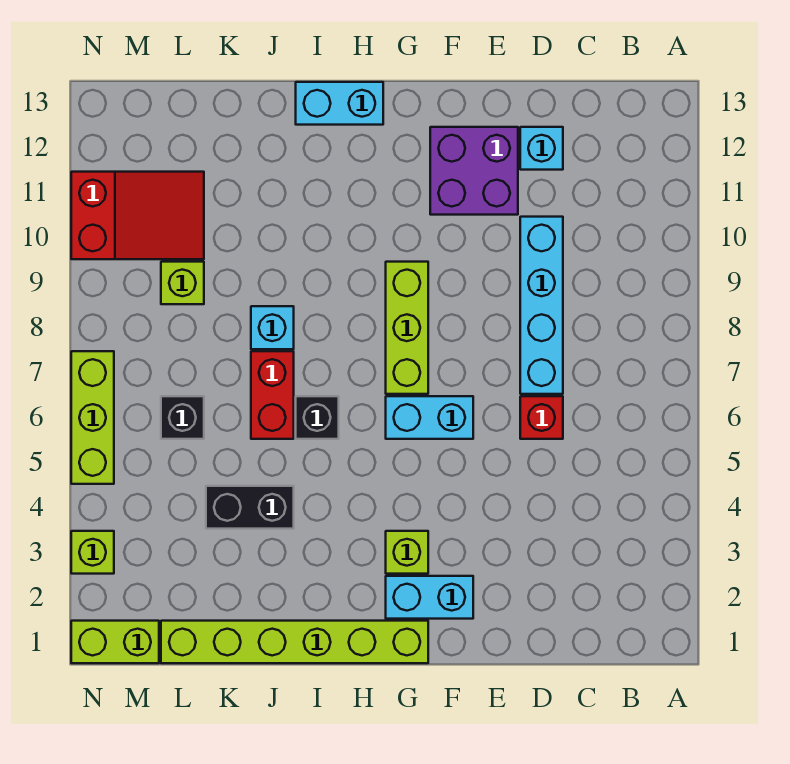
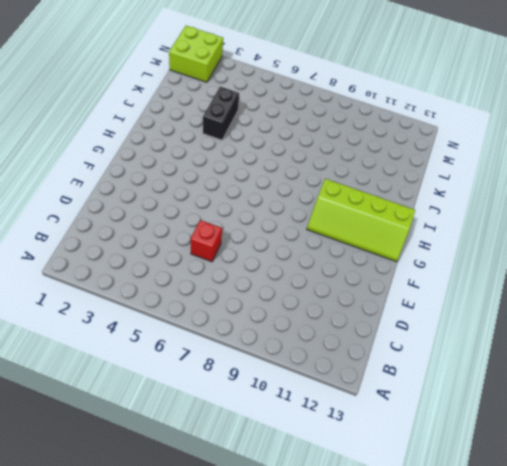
lime 2x4 slope [307,179,415,262] -> cyan 1x2 brick [296,82,383,125]
lime 2x2 brick [169,26,223,82] -> lime 1x2 brick [71,621,159,663]
none -> cyan 1x4 brick [520,217,563,394]
none -> cyan 1x1 brick [520,127,563,170]
none -> purple 2x2 brick [430,127,518,215]

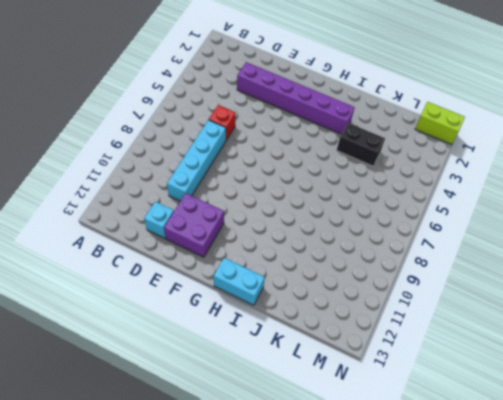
purple 1x6 brick [237,62,355,134] -> lime 1x1 brick [386,531,428,574]
none -> cyan 1x2 brick [386,576,473,619]
none -> cyan 1x2 brick [386,396,473,439]
none -> lime 1x6 brick [161,621,428,663]

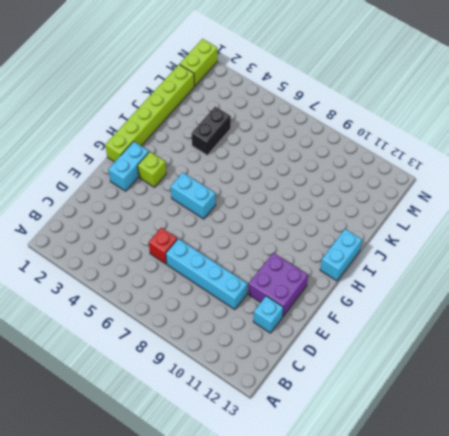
cyan 1x2 brick [171,172,216,219] -> cyan 1x2 brick turned to [386,396,473,439]
none -> lime 1x3 brick [386,262,428,394]
none -> black 1x1 brick [296,396,339,439]
none -> red 1x2 brick [251,351,294,439]

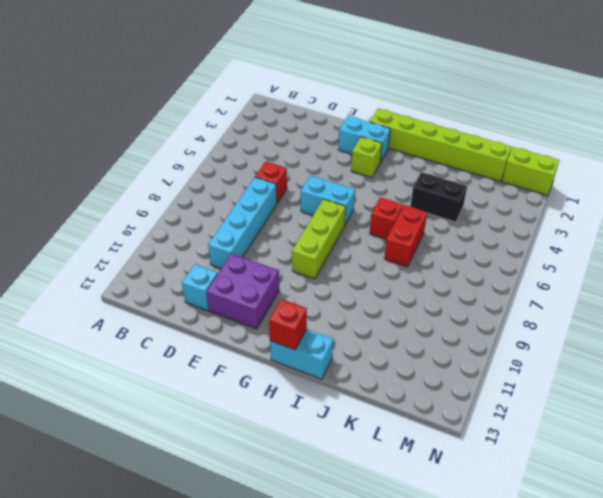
red 1x1 brick [269,299,307,350] -> none
red 1x1 brick [370,197,403,239] -> black 1x1 brick [296,396,339,439]
none -> cyan 1x1 brick [251,306,294,349]
none -> black 1x1 brick [161,396,204,439]
none -> lime 1x1 brick [161,262,204,304]

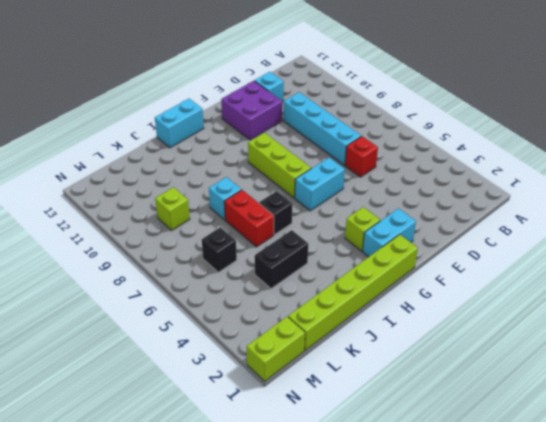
none -> red 2x3 slope [71,172,204,259]
none -> lime 1x1 brick [71,531,114,574]
none -> lime 1x3 brick [71,351,114,484]

